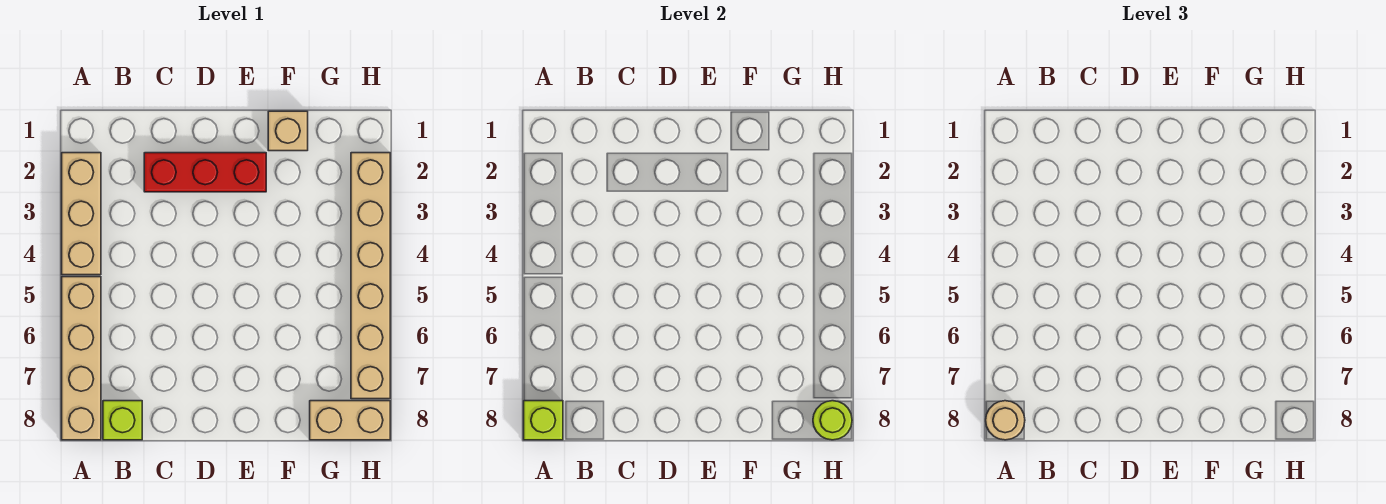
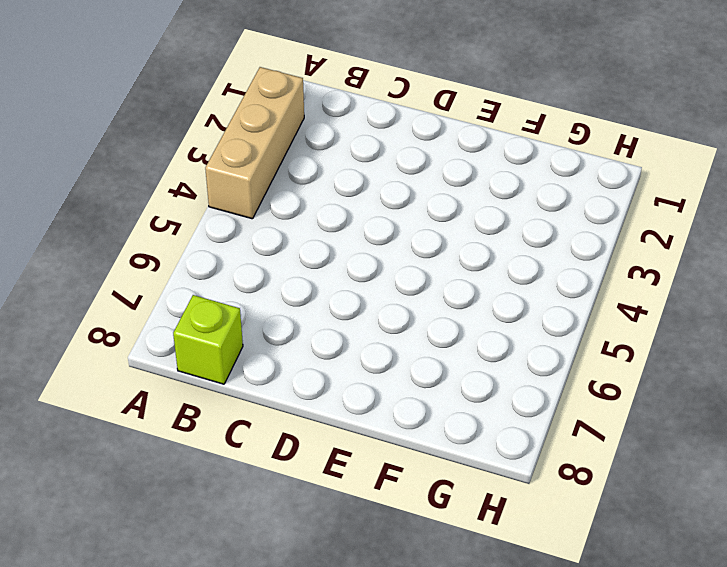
none -> tan 1x4 brick [62,277,101,440]
none -> red 1x3 brick [144,153,266,192]

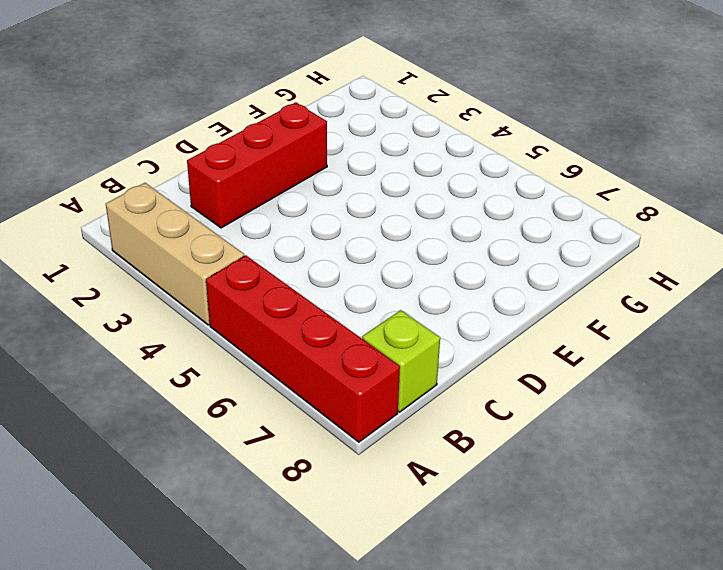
red 1x4 brick [206,255,400,442] -> tan 1x4 brick [62,277,101,440]
none -> tan 1x1 brick [268,111,308,151]
none -> tan 1x2 brick [310,401,390,440]

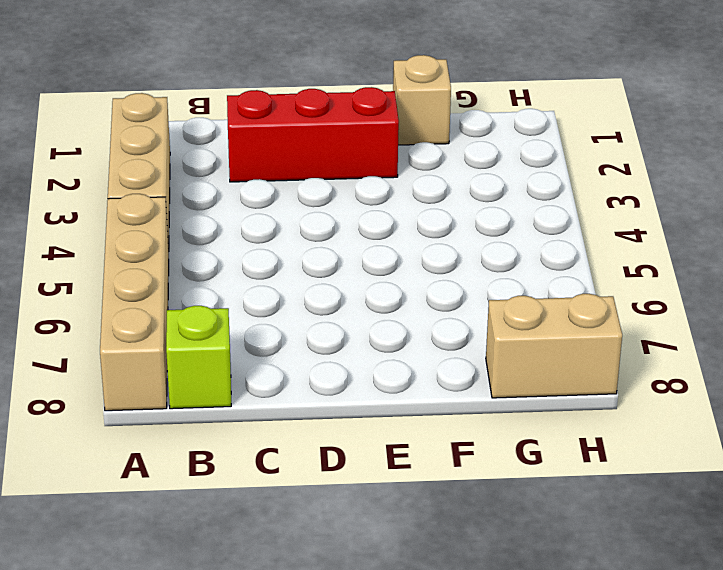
none -> tan 1x6 brick [351,153,390,399]
none -> lime 1x1 brick [524,401,563,440]

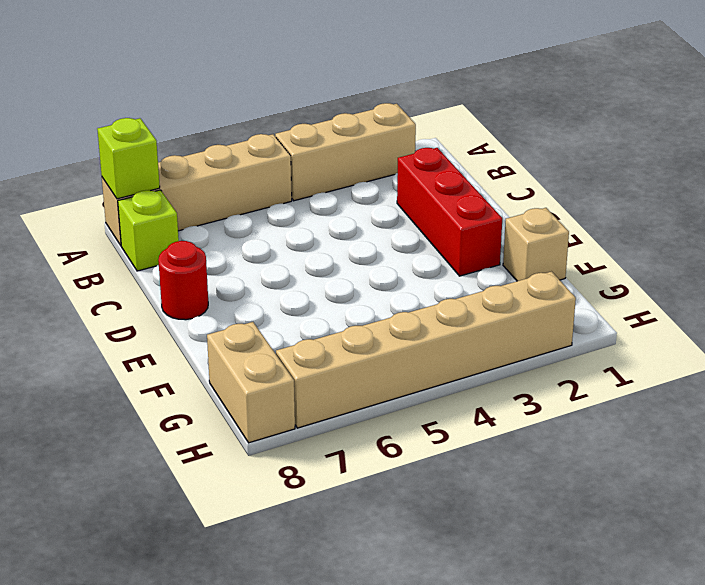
red 1x1 round brick [158,241,208,320] -> none
none -> lime 1x1 round brick [813,401,852,440]
none -> tan 1x1 round brick [986,401,1025,440]

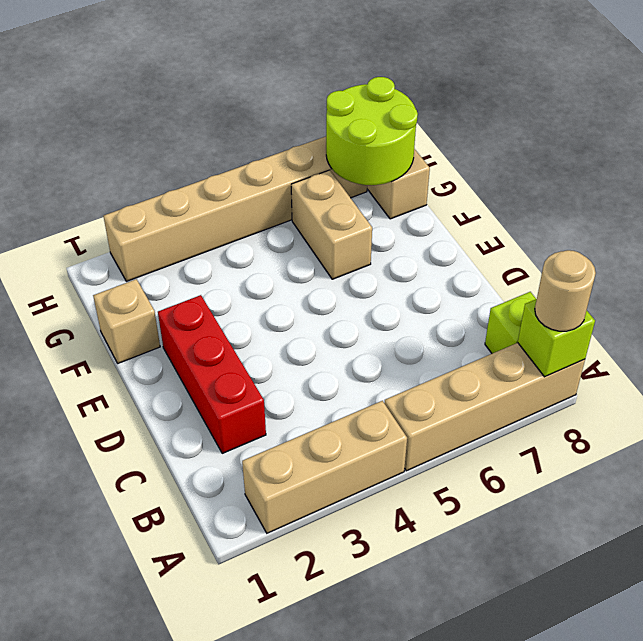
tan 1x2 brick [291,170,372,279] -> none
lime 2x2 round brick [326,77,418,185] -> lime 1x1 round brick [813,401,852,440]

